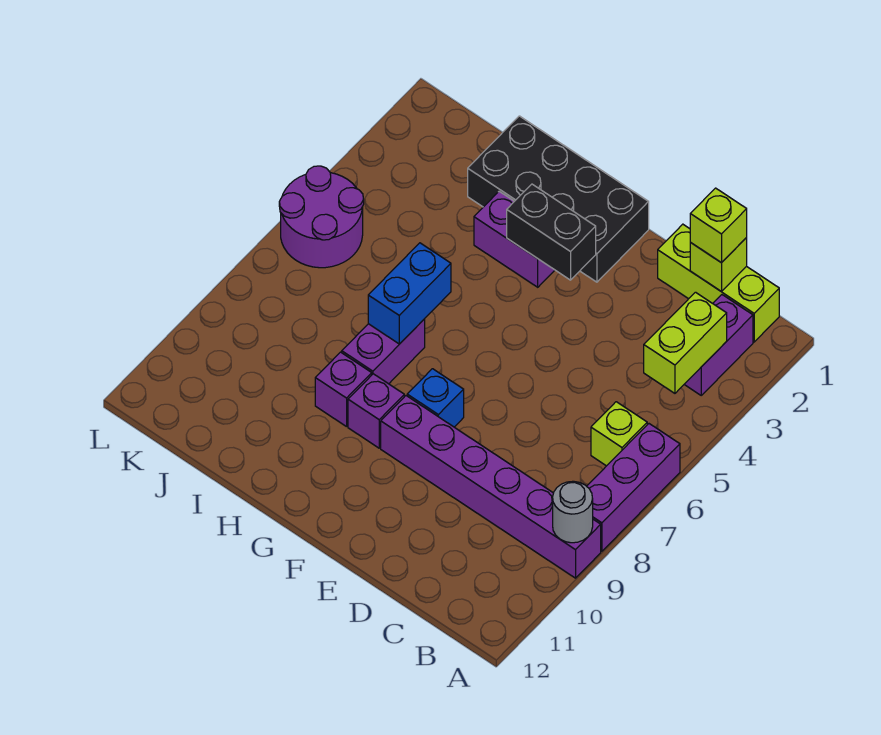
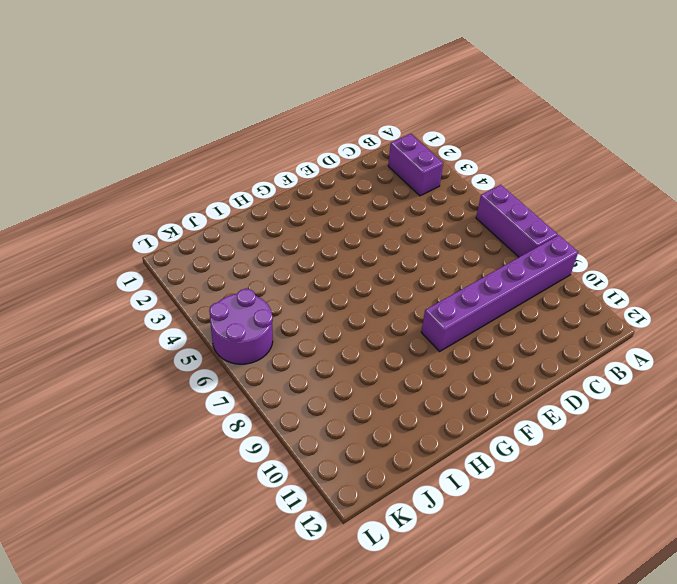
none -> lime 1x3 brick [658,224,779,342]
none -> lime 1x1 brick [591,402,647,466]
none -> black 2x4 brick [468,116,649,282]

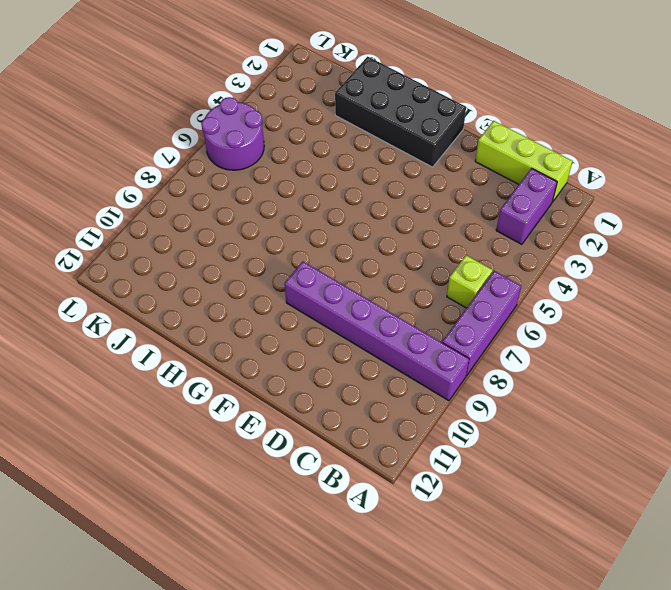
none -> blue 1x1 brick [407,369,464,427]
none -> purple 1x2 brick [474,191,555,287]
none -> purple 1x1 brick [348,374,404,448]

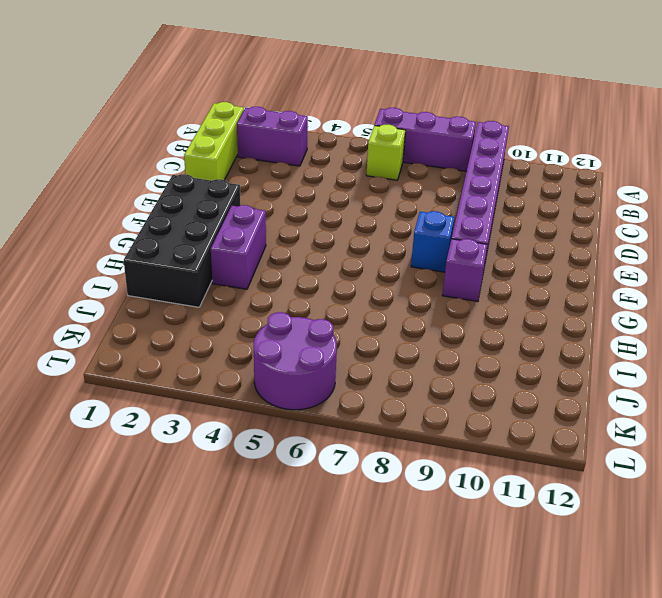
none -> purple 1x2 brick [342,319,425,384]
none -> purple 1x1 brick [315,352,372,427]
none -> grey 1x1 round brick [553,481,593,543]

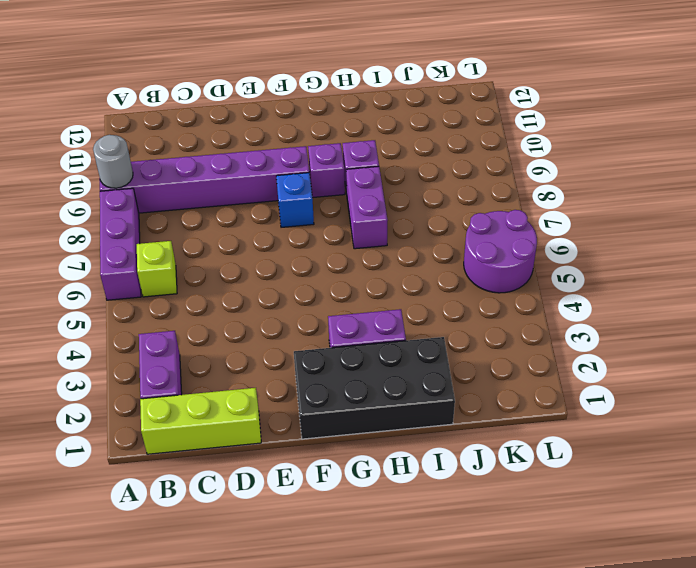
none -> lime 1x2 brick [644,292,727,393]
none -> lime 1x1 brick [690,238,747,291]
none -> black 1x2 brick [507,184,596,280]

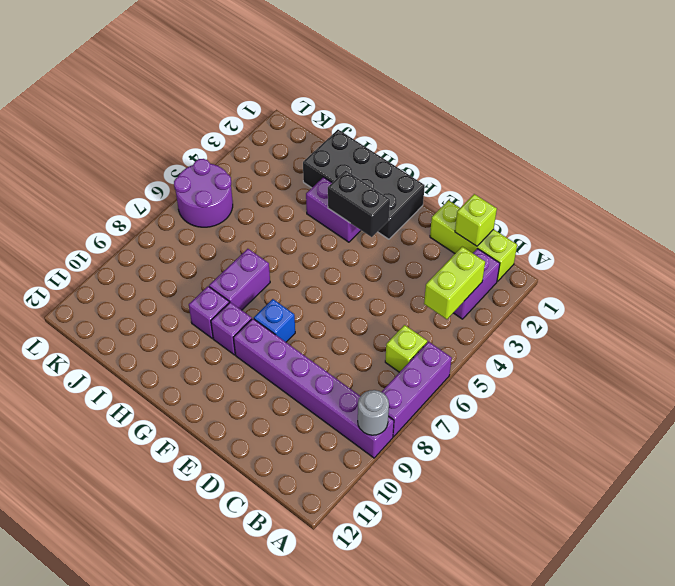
none -> blue 1x2 brick [368,243,451,344]
none -> lime 1x1 brick [690,188,747,263]

